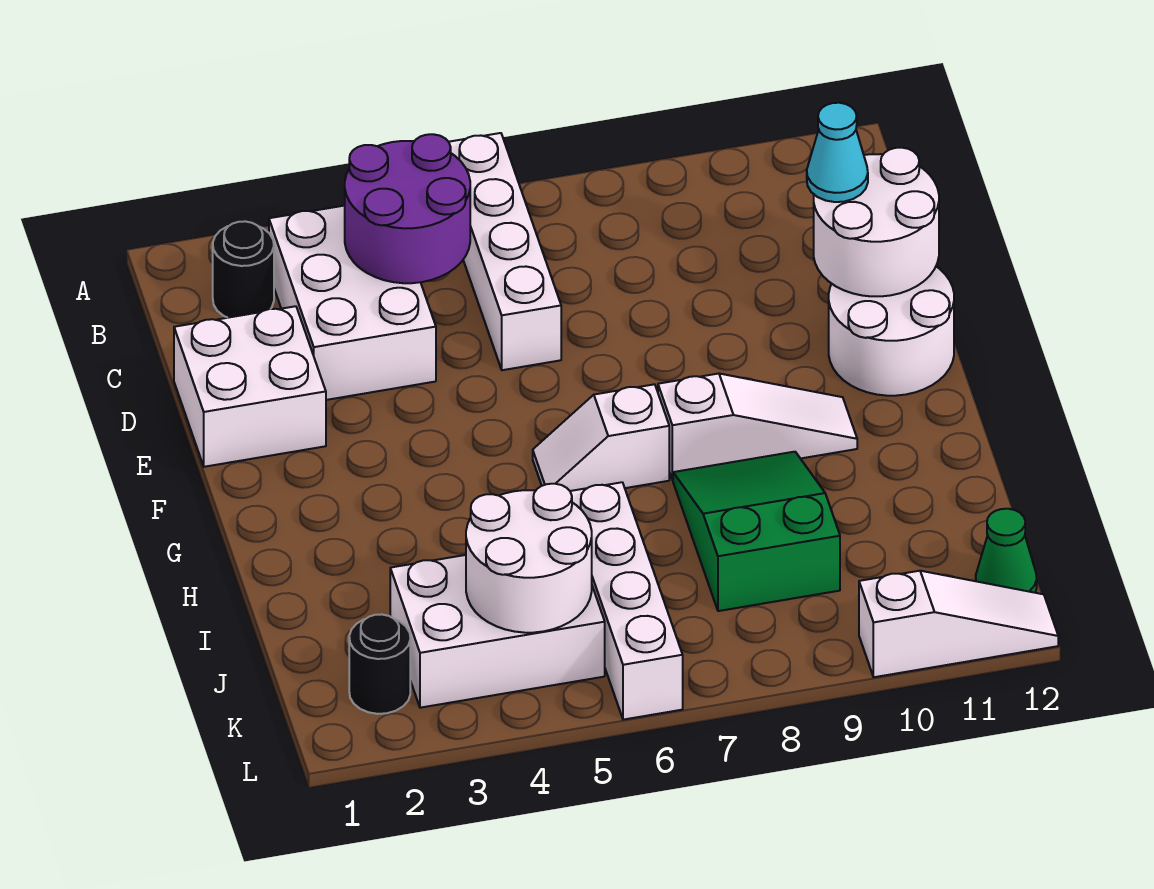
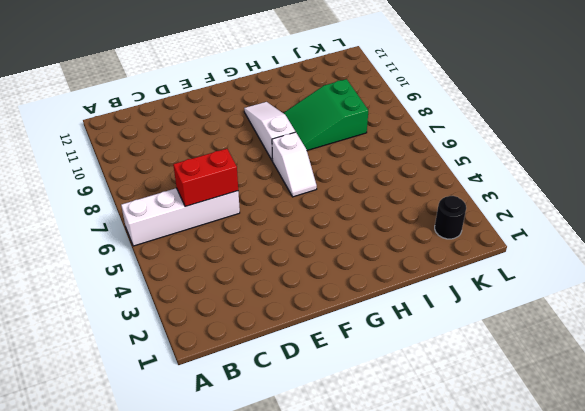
red 1x2 brick [173,149,238,207] -> none
none -> black 1x1 round brick [213,221,274,318]
none -> white 2x3 brick [269,206,436,400]
none -> white 2x2 brick [174,306,326,467]

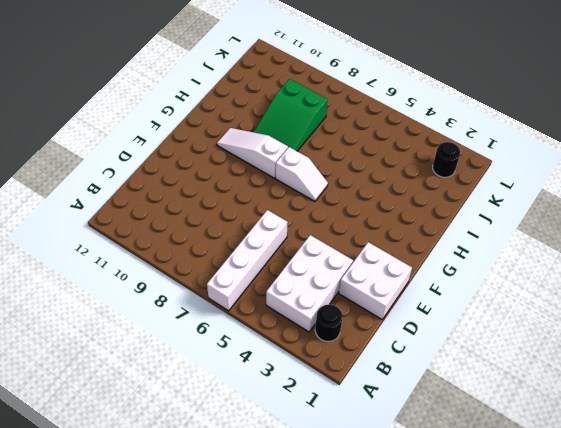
none -> white 2x2 round brick [829,267,954,396]
none -> white 1x4 brick [570,482,683,720]
none -> white 2x3 brick [390,555,605,708]

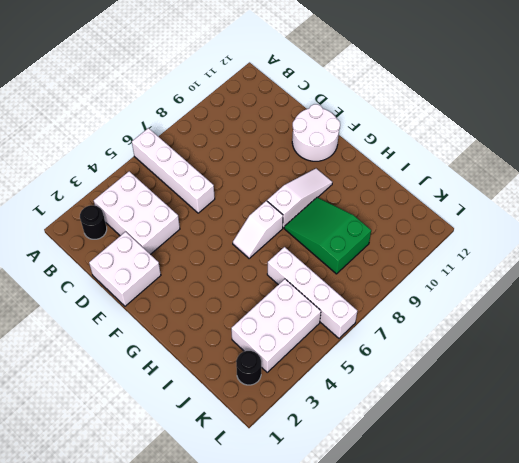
none -> green 1x1 cone [976,509,1037,593]
none -> white 1x3 slope [859,571,1058,677]
none -> purple 2x2 round brick [345,134,470,283]

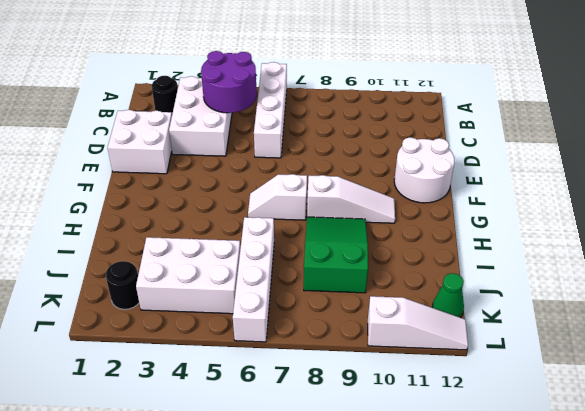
none -> white 2x2 round brick [814,148,939,296]
none -> white 2x2 round brick [466,484,592,633]
none -> cyan 1x1 cone [807,103,868,202]

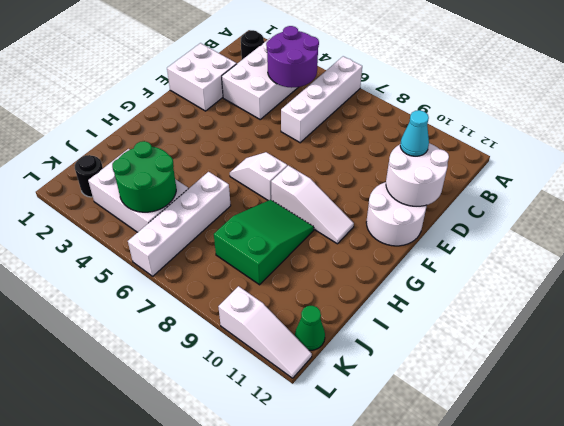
green 2x2 round brick [112,141,176,212] -> white 2x2 round brick [466,484,592,633]

